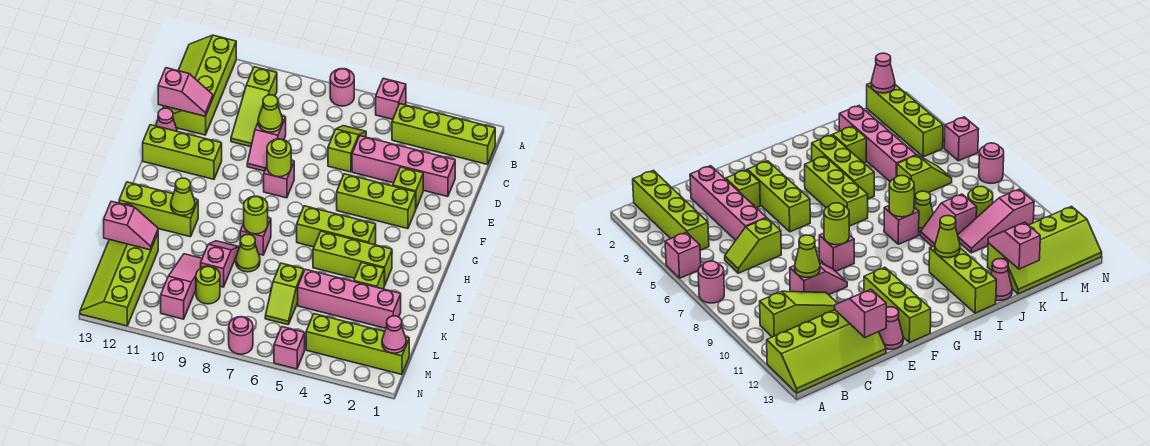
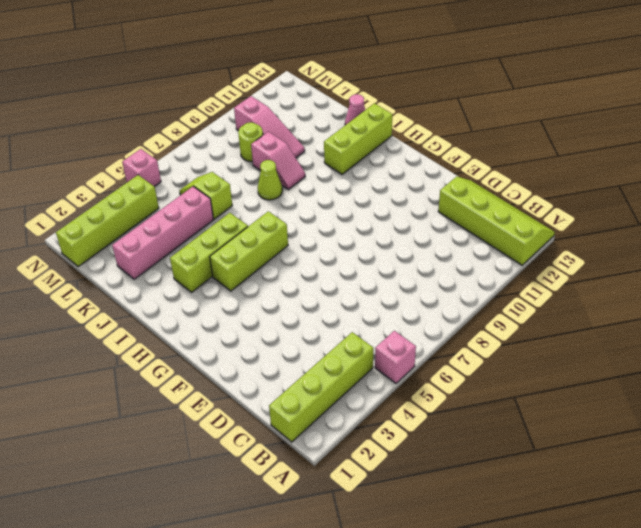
none -> pink 1x1 round brick [330,69,354,106]
none -> lime 1x3 slope [231,67,277,147]
none -> lime 1x2 slope [328,126,366,172]
none -> pink 1x4 brick [352,136,455,197]

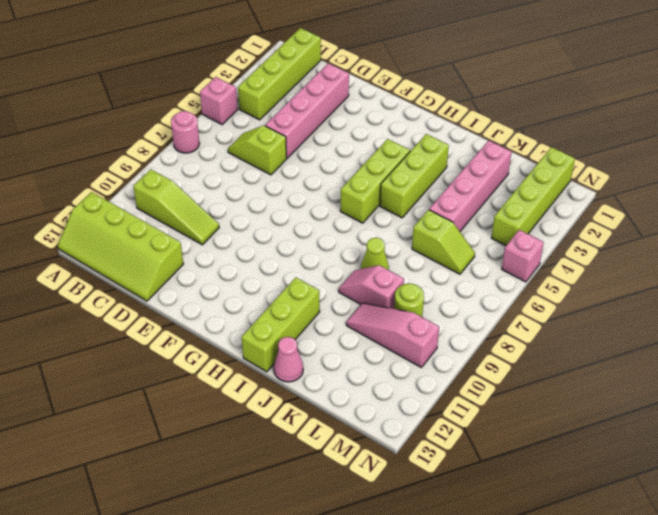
none -> pink 1x2 slope [247,116,286,171]
none -> lime 1x1 brick [393,167,423,208]
none -> pink 1x1 cone [156,108,177,131]
none -> lime 1x3 brick [337,174,416,229]

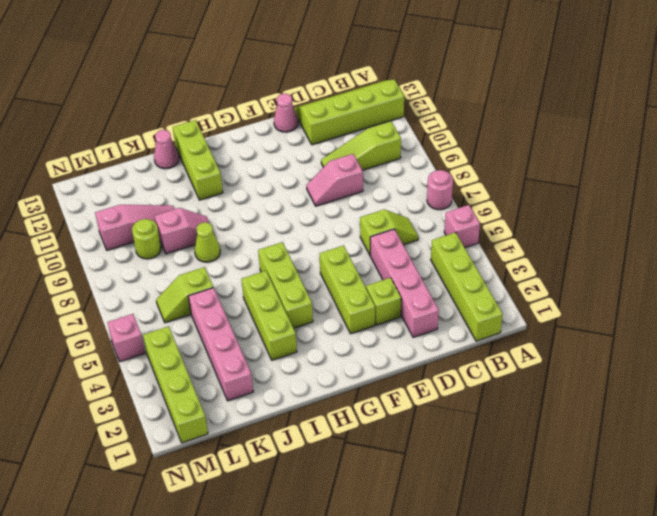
none -> pink 1x1 brick [264,160,294,198]
none -> lime 1x3 brick [143,125,222,179]
none -> pink 1x1 brick [240,218,271,255]
none -> lime 1x1 brick [354,263,384,289]

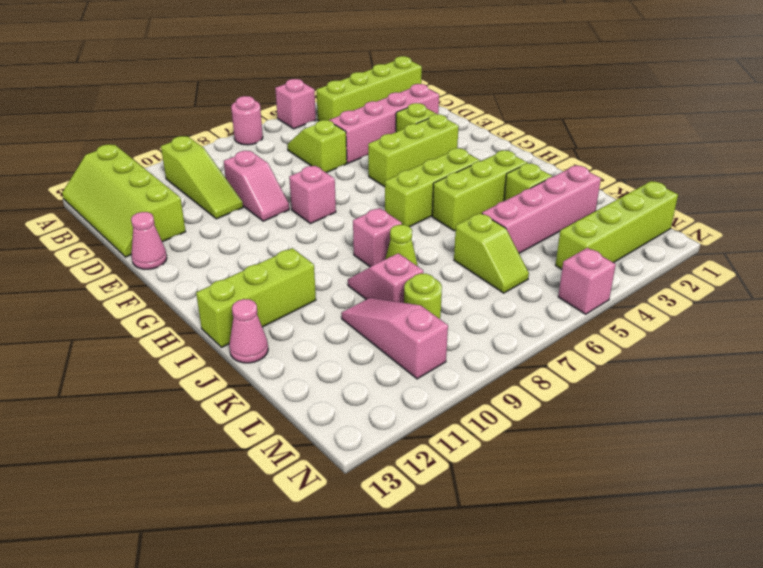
none -> lime 1x3 brick [143,125,222,179]
none -> lime 2x4 slope [80,234,158,326]
none -> pink 1x1 round brick [229,317,253,354]
none -> lime 1x1 cone [258,95,283,132]

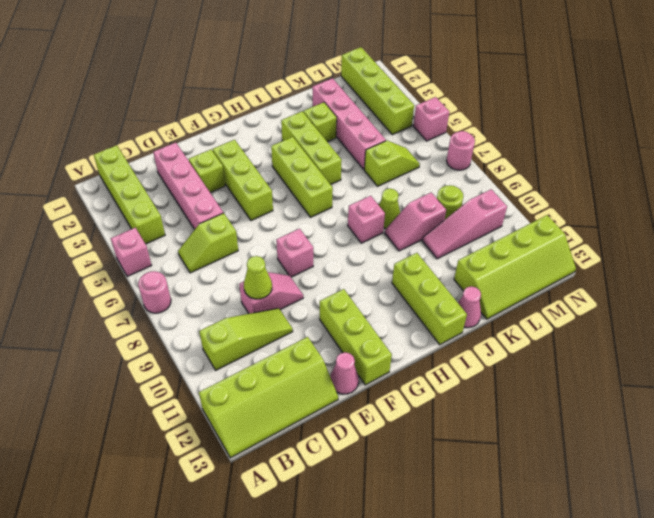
none -> pink 1x2 slope [158,68,213,116]
none -> lime 1x1 round brick [267,139,291,177]
none -> lime 1x1 round brick [244,196,268,234]
none -> lime 1x1 cone [171,178,195,215]

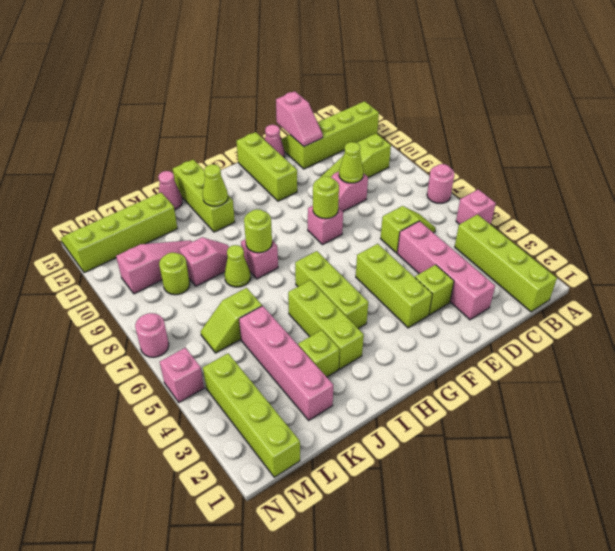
none -> pink 1x2 slope [104,201,158,250]
none -> pink 1x1 cone [382,316,406,353]

